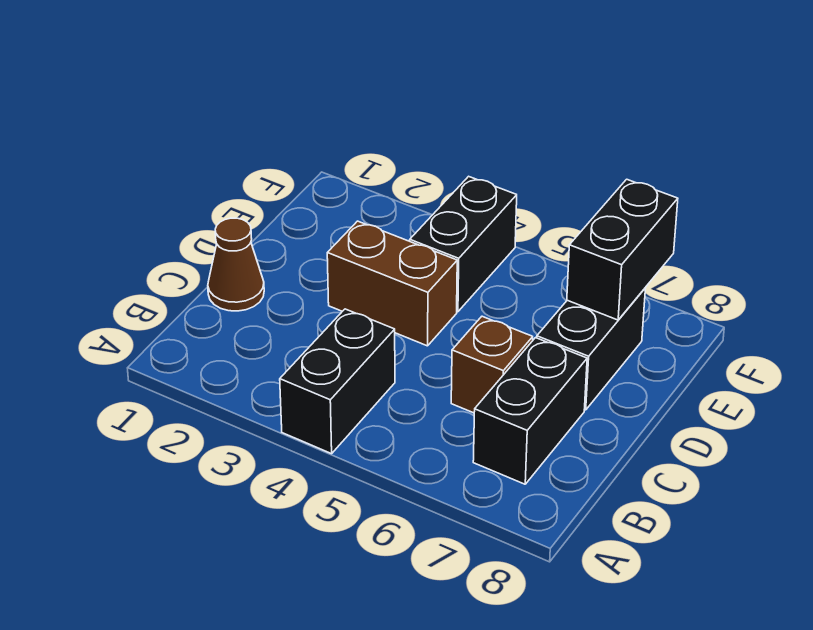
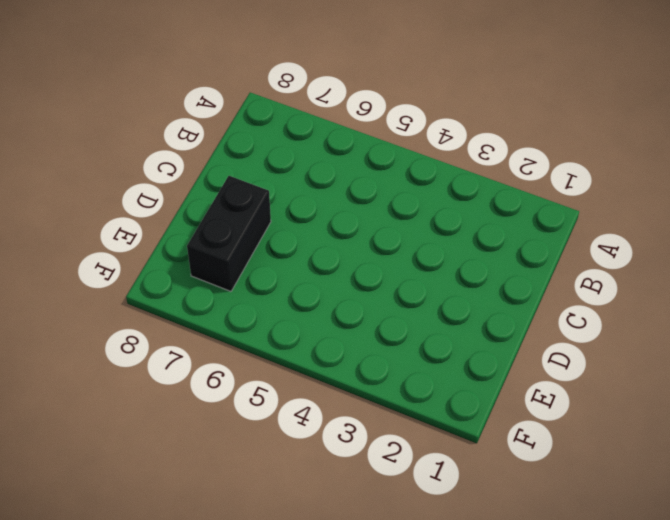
none -> black 1x2 brick [280,309,395,454]
none -> black 1x2 brick [473,338,587,484]

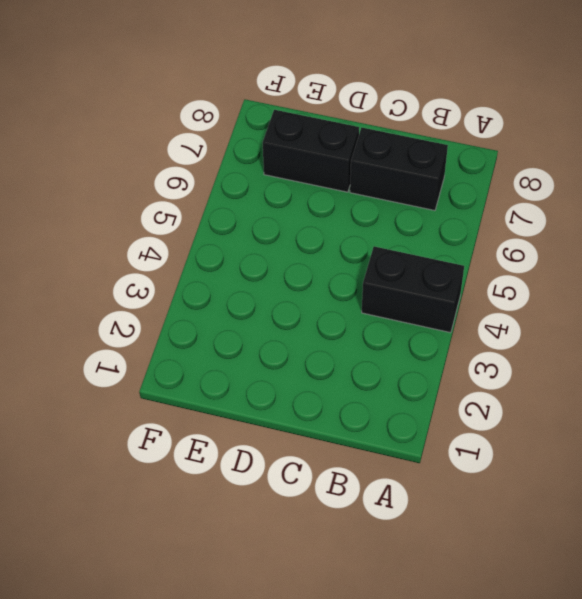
none -> brown 1x1 cone [208,218,264,311]
none -> brown 1x1 brick [451,316,533,413]

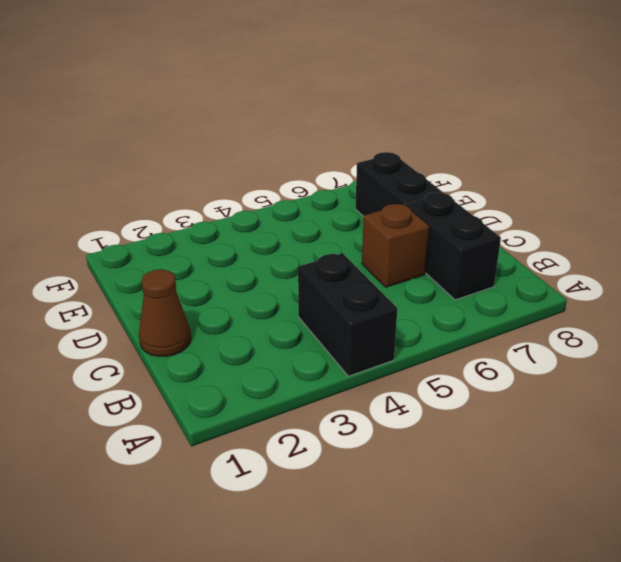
none -> brown 1x2 brick [327,221,457,346]
none -> black 1x2 brick [410,176,517,312]

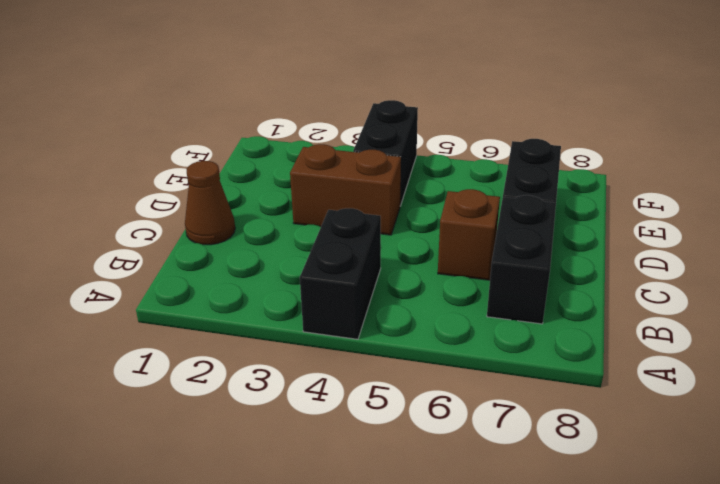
none -> black 1x2 brick [567,179,678,320]

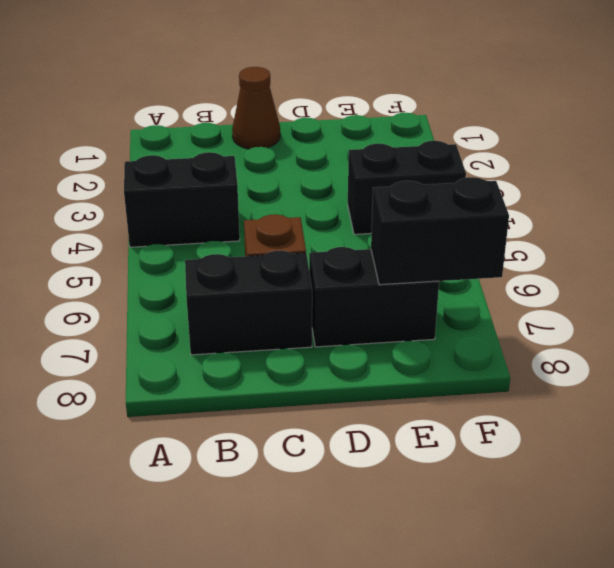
none -> brown 1x2 brick [327,221,457,346]

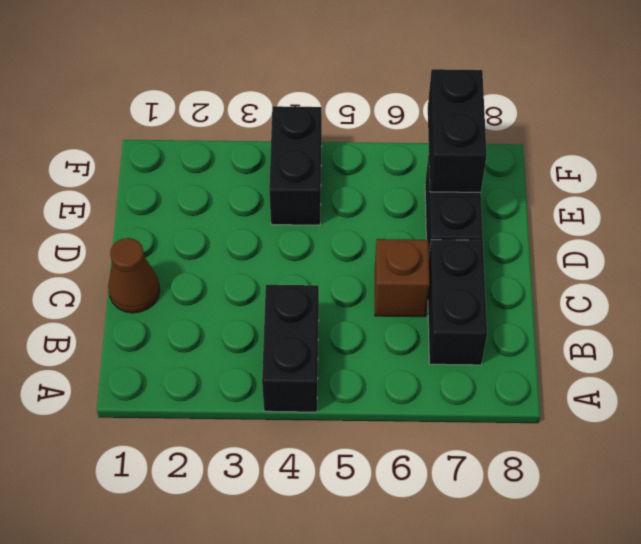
none -> brown 1x2 brick [327,221,457,346]

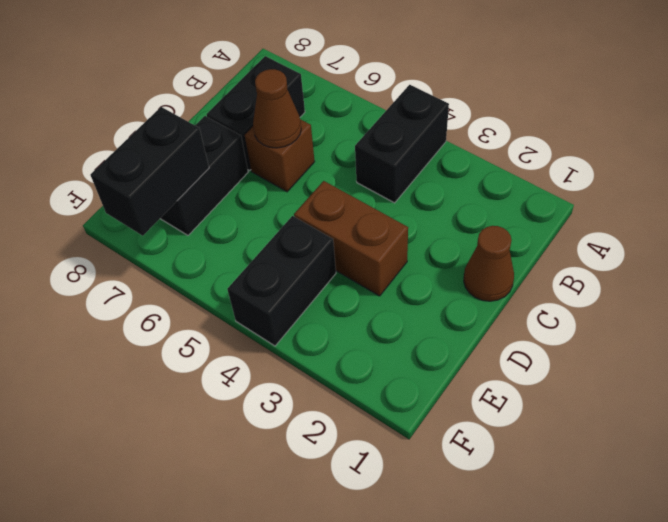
brown 1x1 cone [253,69,301,148] -> none

